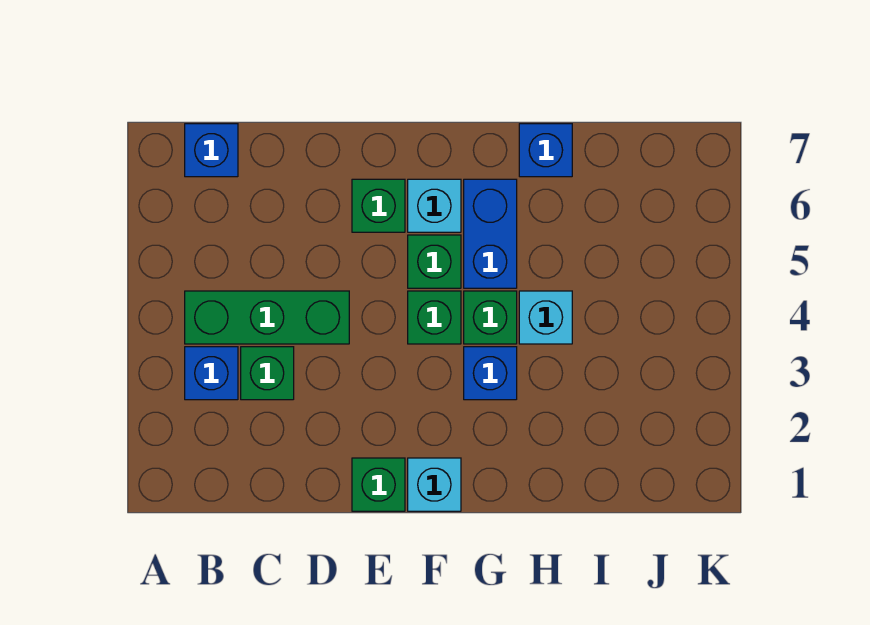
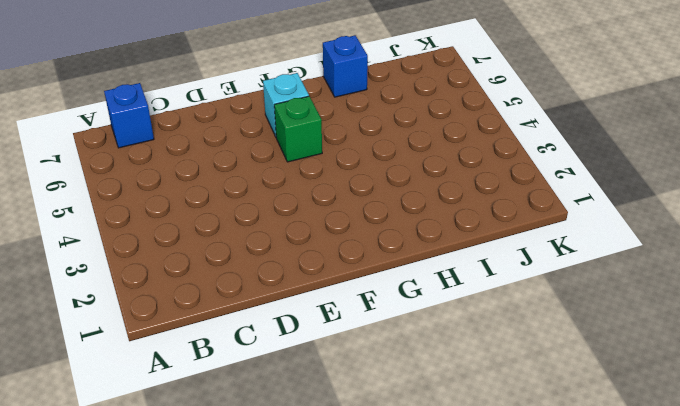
none -> blue 1x1 brick [185,347,238,400]
none -> green 1x3 brick [185,291,349,344]
none -> green 1x1 brick [241,347,294,400]

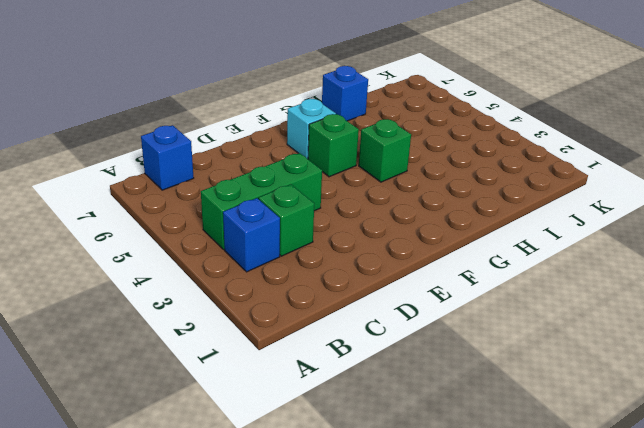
none -> green 1x1 brick [352,458,405,511]
none -> green 1x1 brick [352,179,405,232]
none -> cyan 1x1 brick [408,458,461,511]

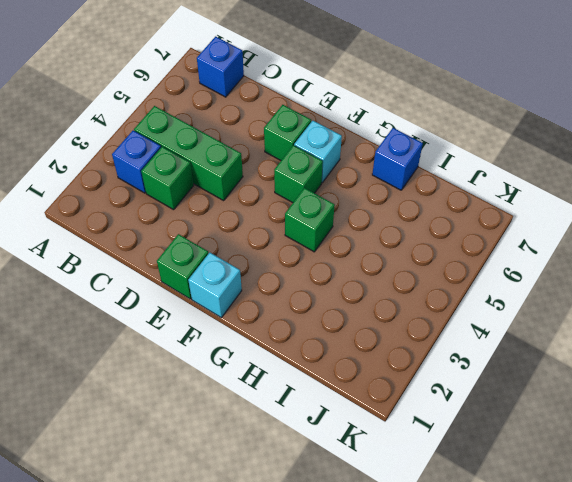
none -> green 1x1 brick [408,291,461,344]
none -> blue 1x1 brick [464,347,517,400]
none -> blue 1x2 brick [464,179,517,288]

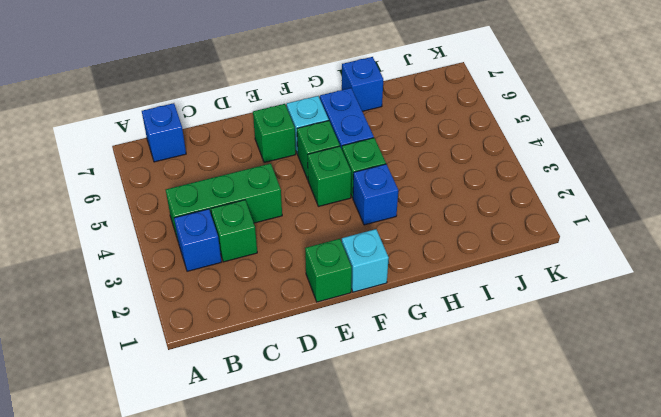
none -> cyan 1x1 brick [519,291,572,344]

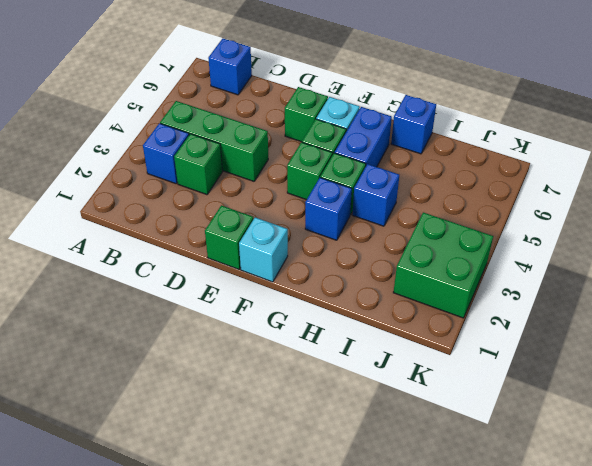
blue 1x1 brick [352,164,399,226] -> cyan 1x1 brick [519,291,572,344]
green 2x2 brick [393,212,493,318] -> none

